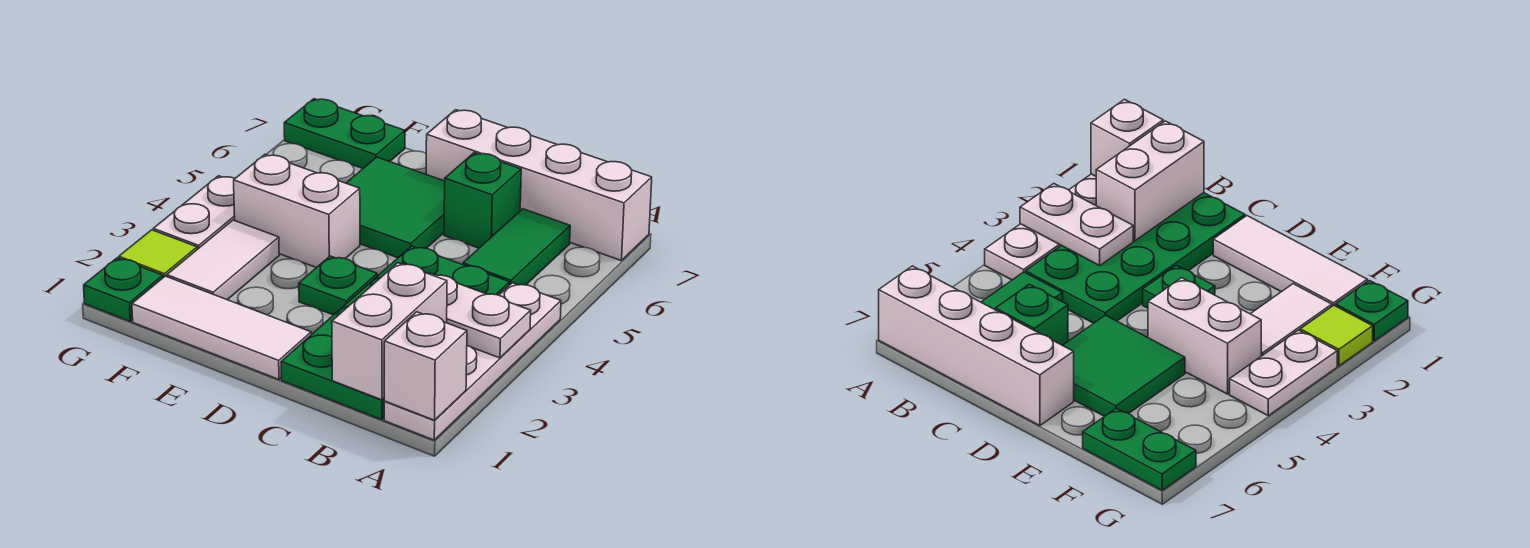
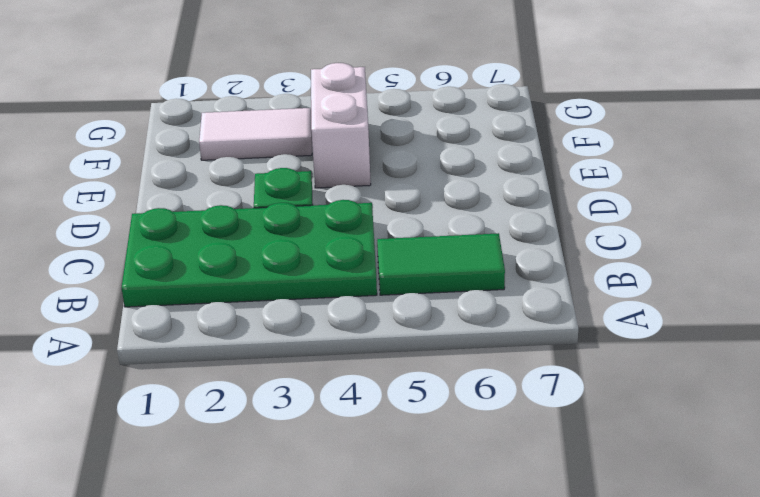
none -> white 1x4 plate [384,283,561,440]
none -> white 1x4 brick [426,110,652,261]
none -> green 1x1 brick [444,153,521,248]

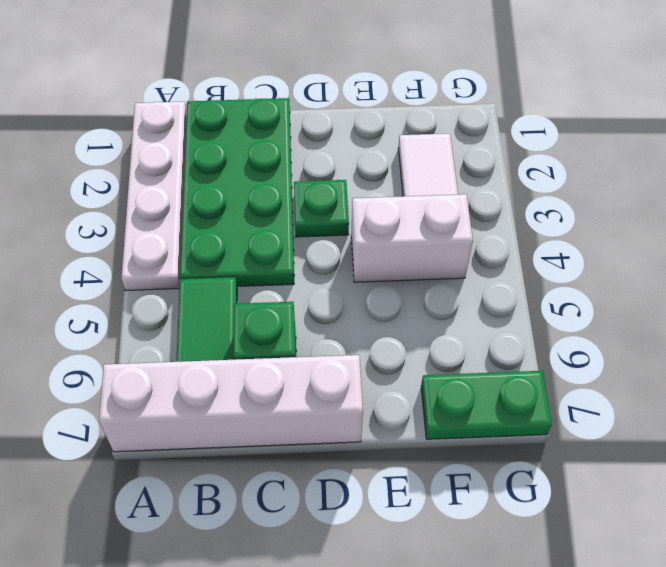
none -> white 1x3 tile [132,276,311,380]
none -> green 2x2 tile [346,157,445,258]
none -> green 1x1 plate [84,258,163,321]

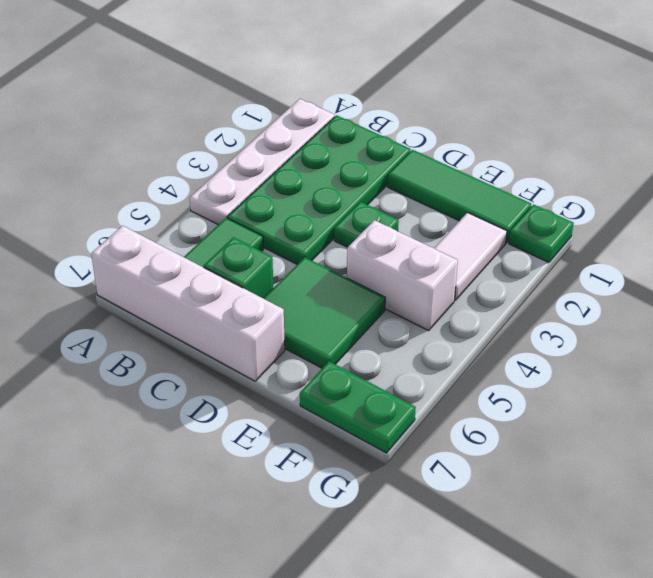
green 1x3 tile [388,150,531,243] -> white 1x3 tile [132,276,311,380]
none -> lime 1x1 tile [119,230,197,277]
none -> white 1x2 plate [153,176,235,249]
none -> white 1x1 brick [384,312,467,420]

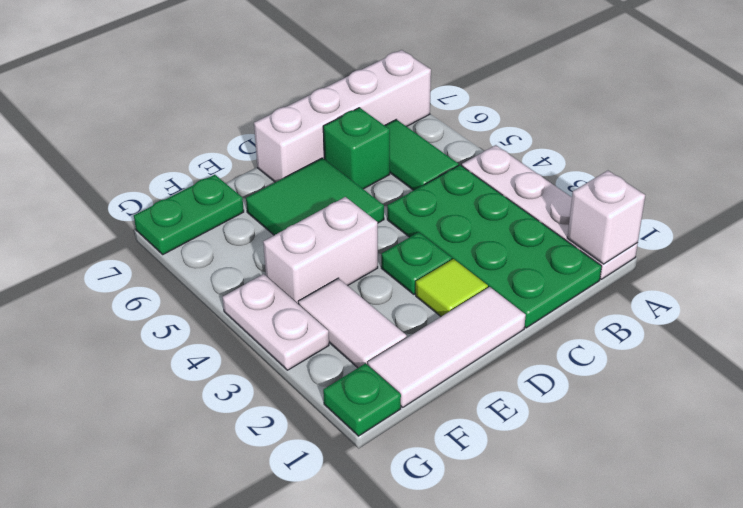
lime 1x1 tile [416,259,488,316] -> lime 1x1 tile moved to [119,230,197,277]
none -> white 1x2 plate [430,273,531,358]
none -> white 1x2 brick [332,263,447,400]

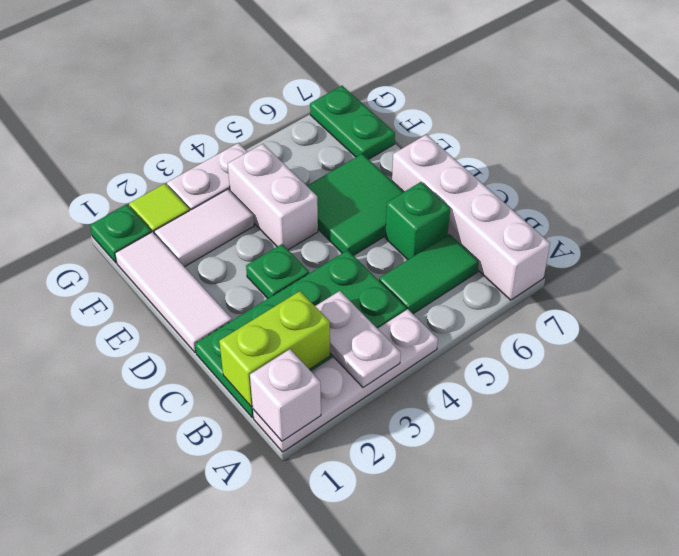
lime 1x2 brick [219,291,330,407] -> white 1x2 brick [332,263,447,400]

